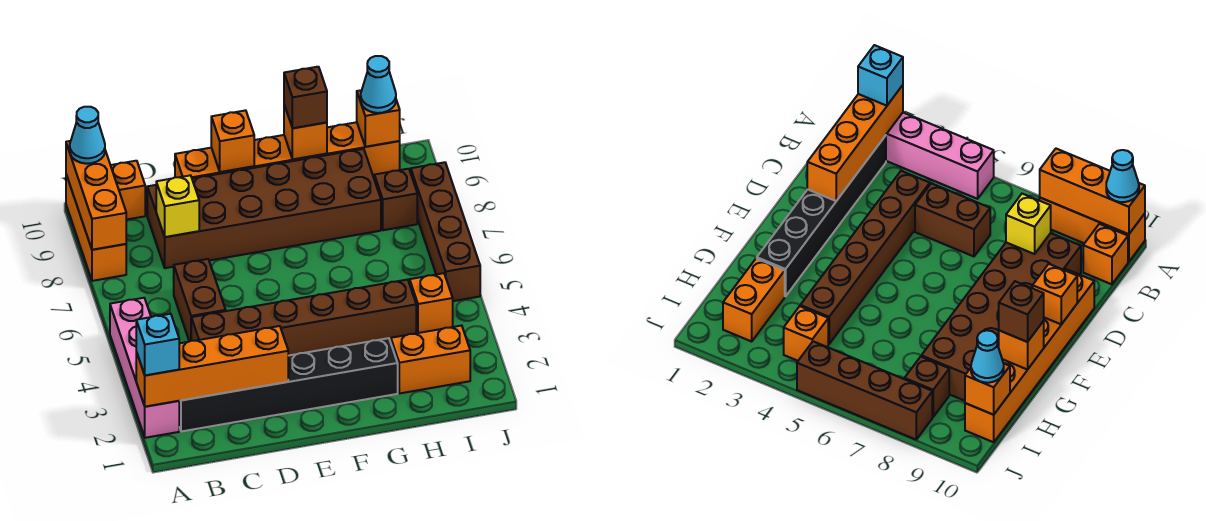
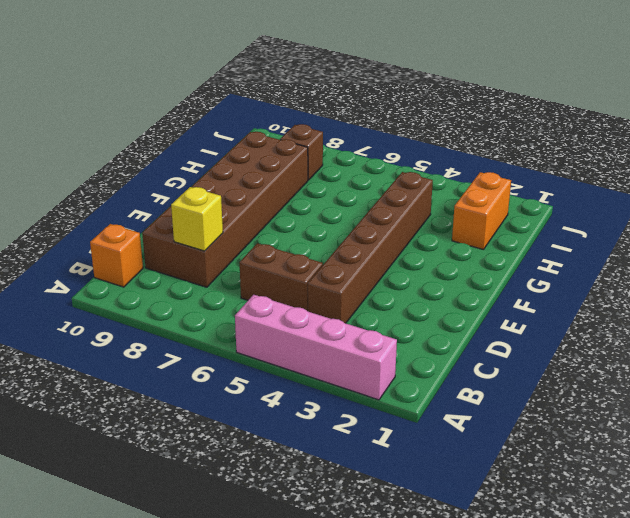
none -> orange 1x3 brick [66,175,126,281]
none -> black 1x6 brick [179,338,398,431]
none -> orange 1x6 brick [175,122,400,179]

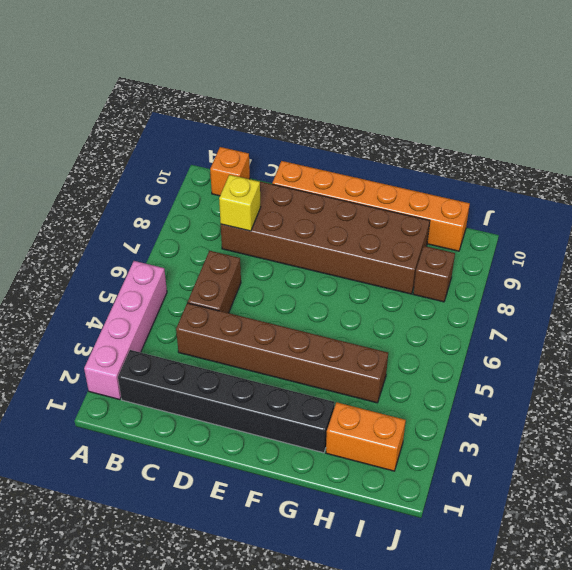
none -> orange 1x3 brick [66,175,126,281]
none -> orange 1x1 brick [410,273,453,333]
none -> brown 1x4 brick [411,162,480,301]

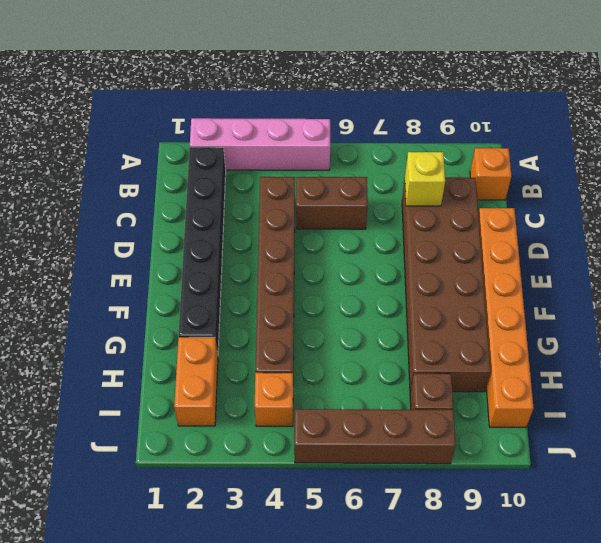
none -> orange 1x3 brick [66,175,126,281]
none -> orange 1x4 brick [136,326,288,407]
none -> orange 1x3 brick [66,141,126,250]

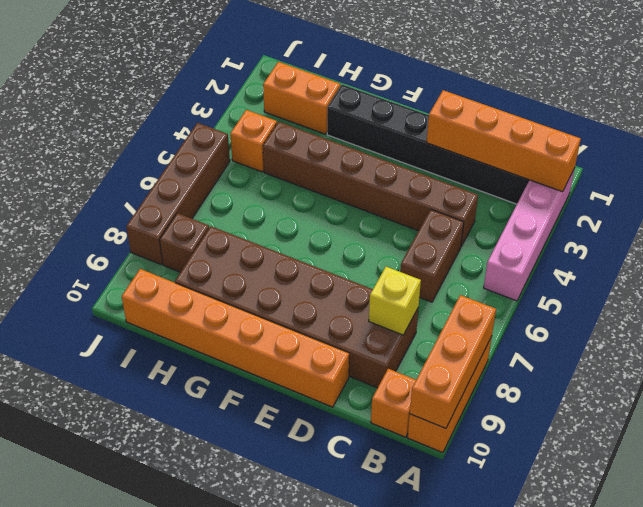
none -> orange 1x1 brick [211,110,254,172]
none -> orange 1x1 brick [284,105,327,159]
none -> orange 1x1 brick [357,90,400,147]

